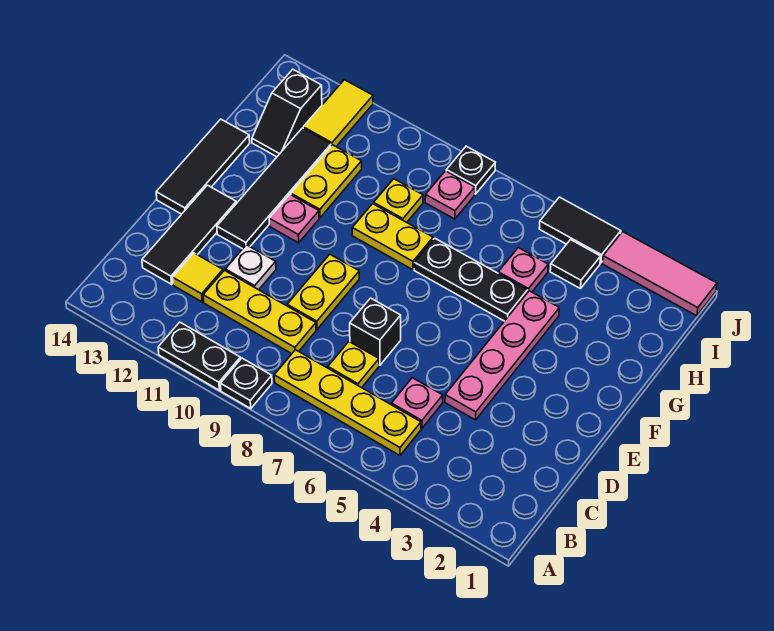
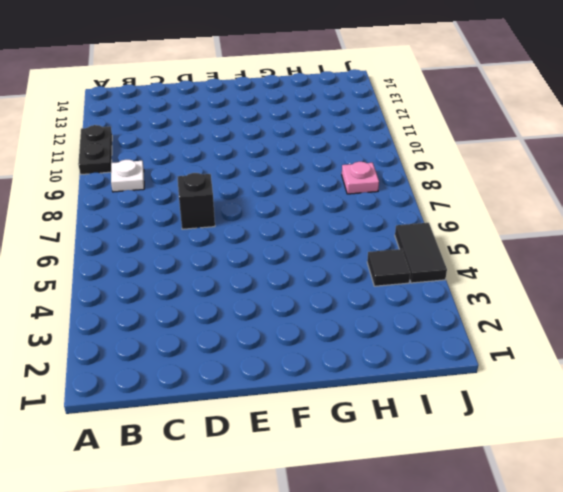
white 1x1 plate [111,160,144,192] -> white 1x1 plate moved to [225,245,276,290]
none -> black 1x1 plate [220,358,272,408]
none -> yellow 1x4 plate [274,350,421,455]
none -> pink 1x1 plate [392,378,443,428]

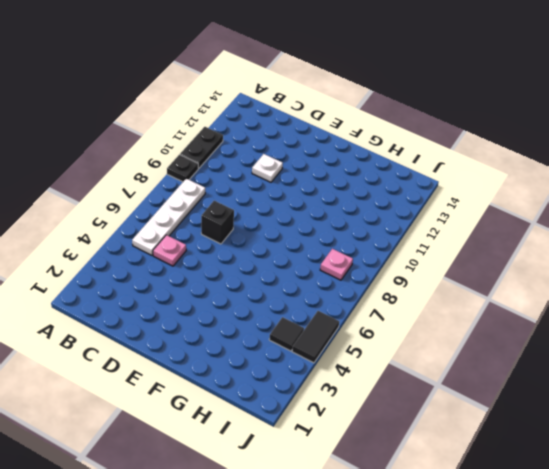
white 1x4 plate [132,179,205,255] -> yellow 1x4 plate [274,350,421,455]
none -> yellow 1x1 plate [328,342,379,388]
none -> yellow 1x3 plate [203,270,316,354]
none -> yellow 1x1 tile [172,253,223,302]

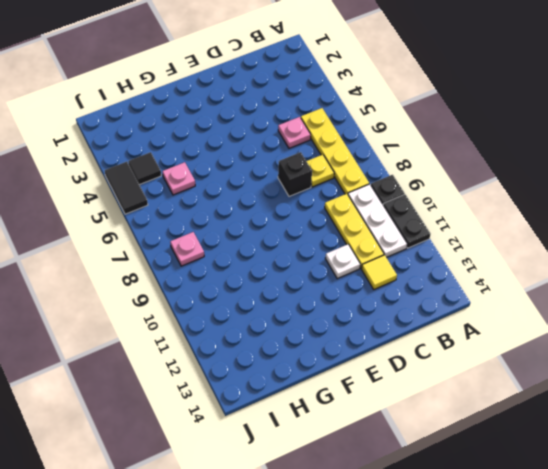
white 1x3 plate [348,184,407,257] -> none
none -> black 1x3 tile [142,185,236,284]
none -> pink 1x4 plate [445,291,559,420]
none -> yellow 1x2 plate [287,254,359,329]

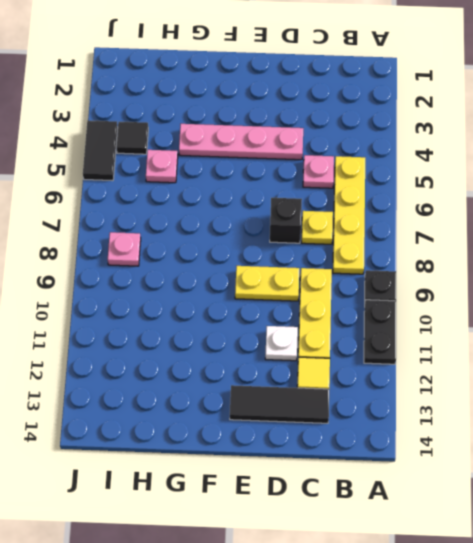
none -> black 1x4 tile [217,128,331,249]
none -> black 1x3 tile [156,119,250,214]
none -> pink 1x1 plate [269,195,319,243]

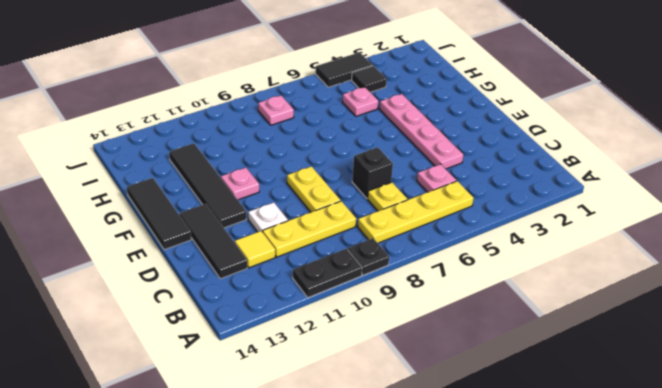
none -> black 1x3 plate [414,238,528,321]
none -> yellow 1x2 plate [352,204,433,270]
none -> yellow 1x2 plate [291,145,362,217]

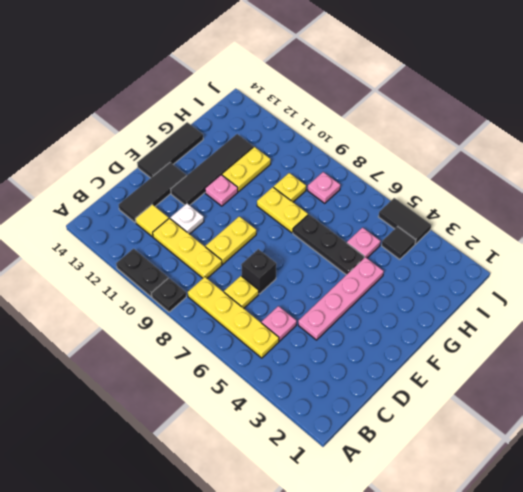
none -> black 1x2 slope [252,69,322,157]
none -> yellow 1x2 tile [303,80,373,146]
none -> pink 1x3 tile [603,232,717,316]

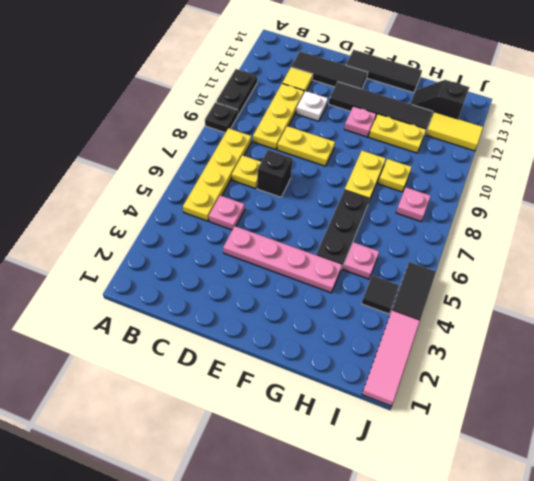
none -> black 1x1 plate [446,146,495,194]

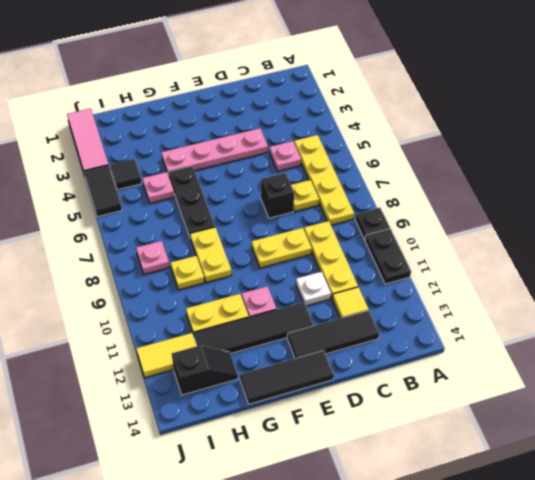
none -> black 1x1 plate [446,146,495,194]

